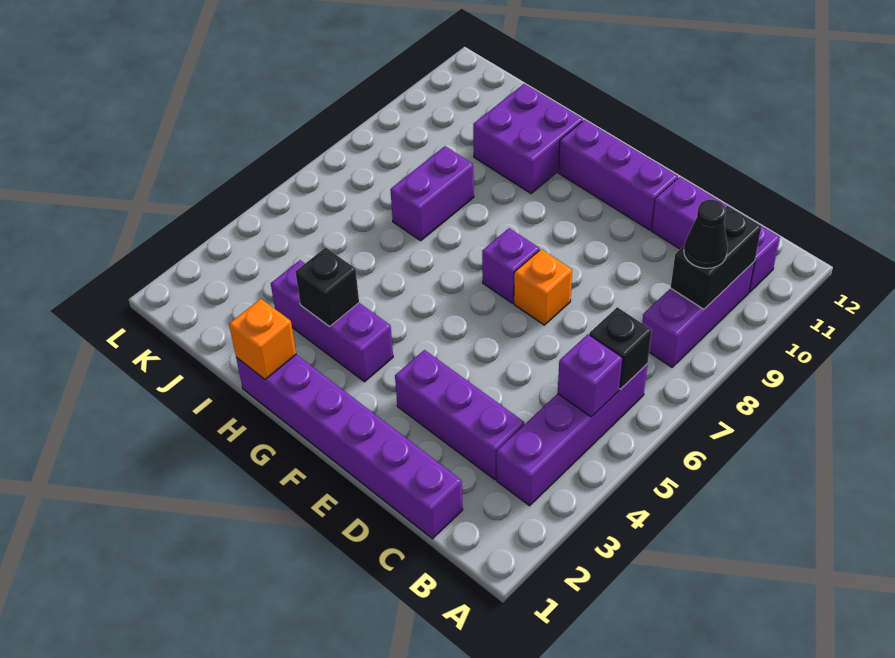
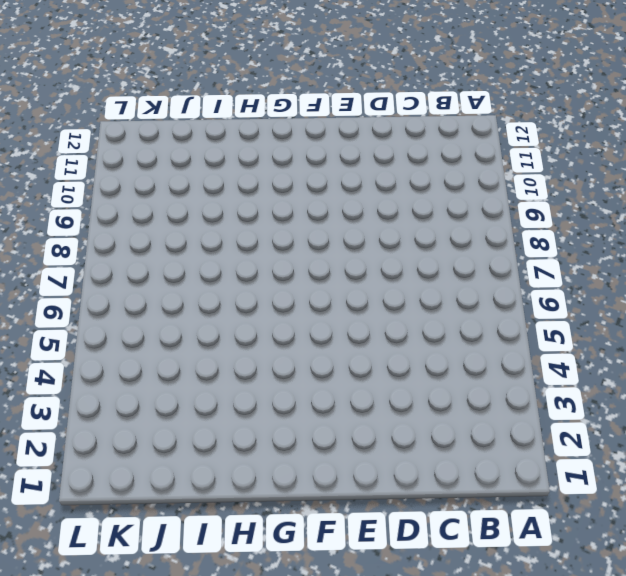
none -> purple 1x4 brick [497,364,648,506]
none -> purple 1x3 brick [642,261,755,367]
none -> purple 1x3 brick [652,177,780,292]

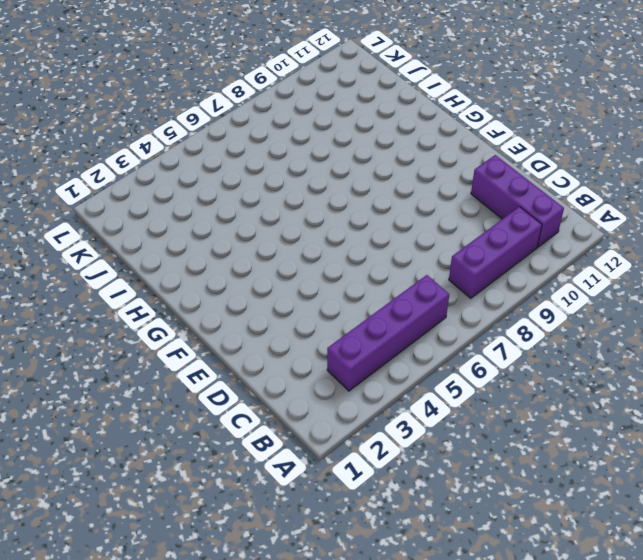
none -> purple 1x6 brick [236,355,463,539]
none -> purple 1x3 brick [395,350,524,480]
none -> orange 1x1 brick [514,249,572,325]

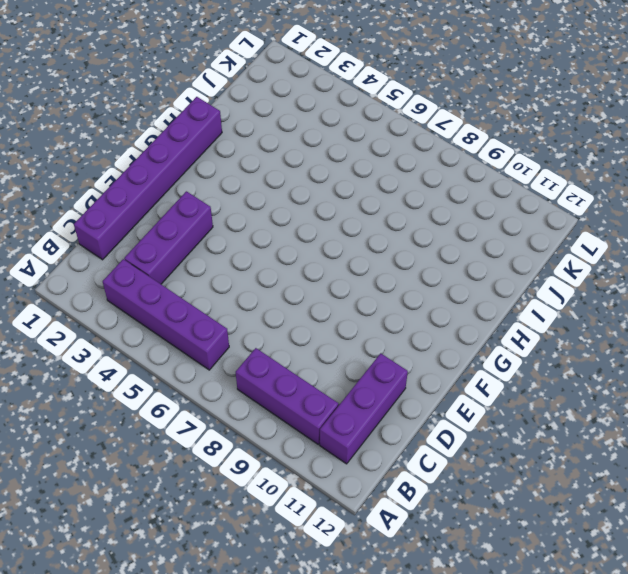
none -> orange 1x1 brick [514,249,572,325]
none -> purple 1x3 brick [558,120,678,230]
none -> purple 1x1 brick [482,228,540,303]

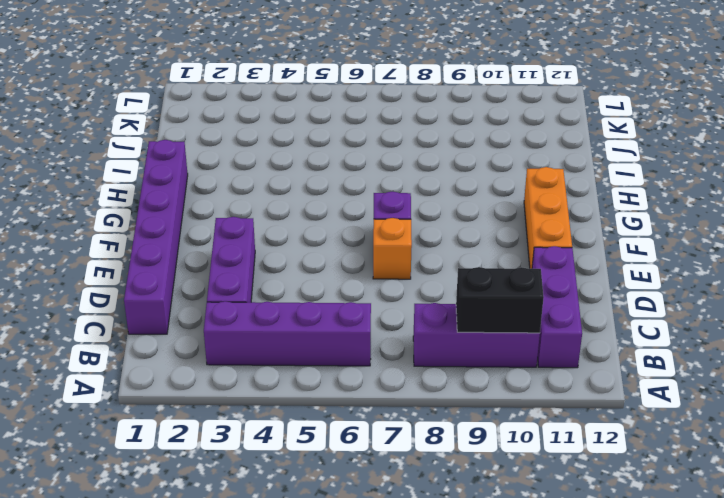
orange 1x3 brick [524,167,572,269] -> purple 1x3 brick [558,120,678,230]
none -> purple 1x3 brick [271,260,393,382]
none -> purple 2x2 brick [473,84,583,193]
none -> purple 1x2 brick [390,146,474,241]

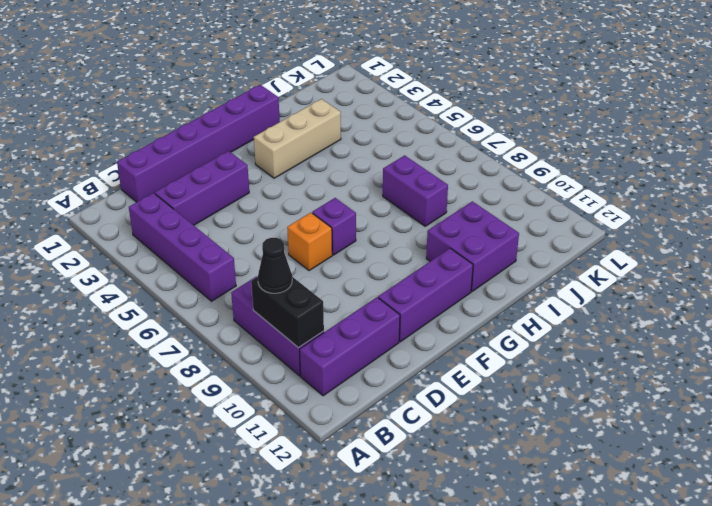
tan 1x3 brick [254,99,341,178] -> purple 1x3 brick [271,260,393,382]
none -> purple 1x1 brick [558,334,623,417]
none -> black 1x1 brick [589,307,652,389]
none -> orange 1x1 brick [229,299,296,379]

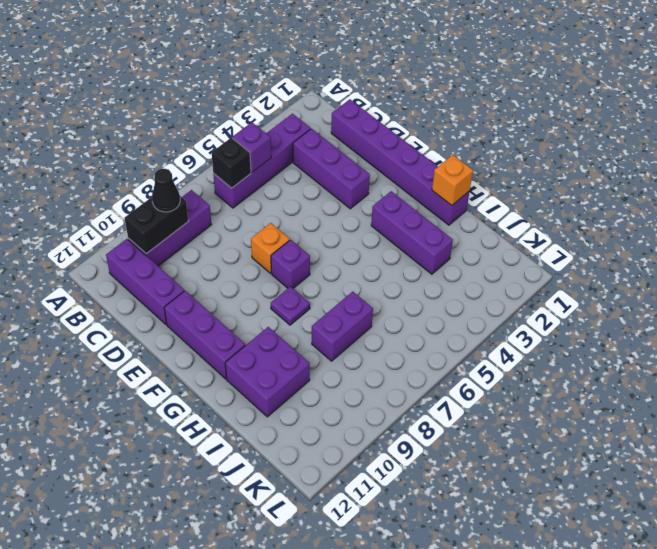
purple 1x1 plate [271,286,310,325] -> none
none -> black 1x1 brick [295,248,359,327]

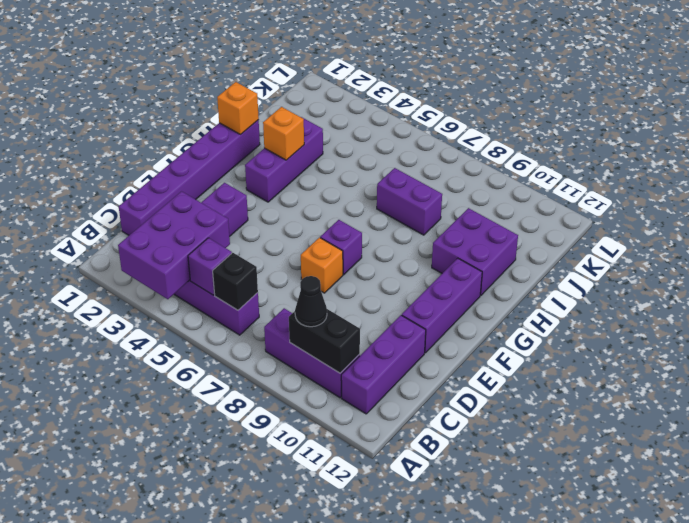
purple 2x3 brick [118,191,230,299] -> none
orange 1x1 brick [263,107,304,160] -> black 1x1 brick [295,248,359,327]

